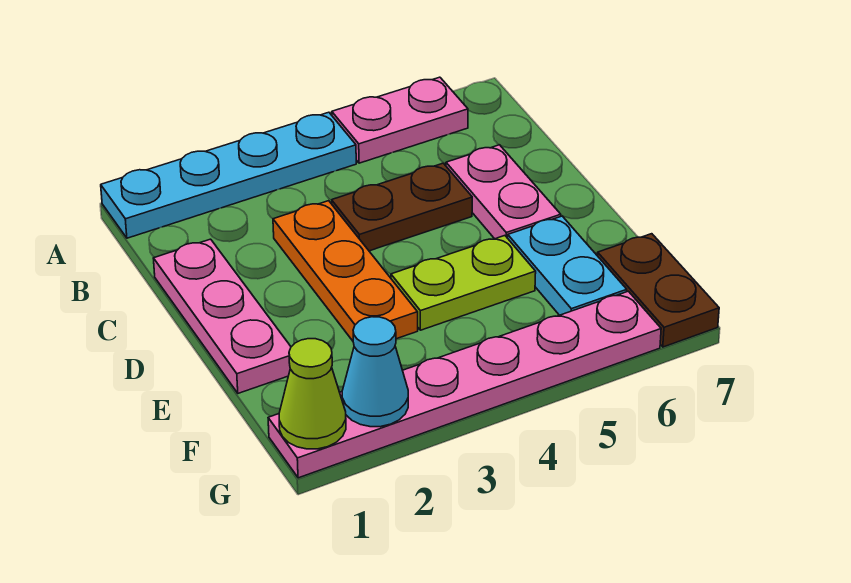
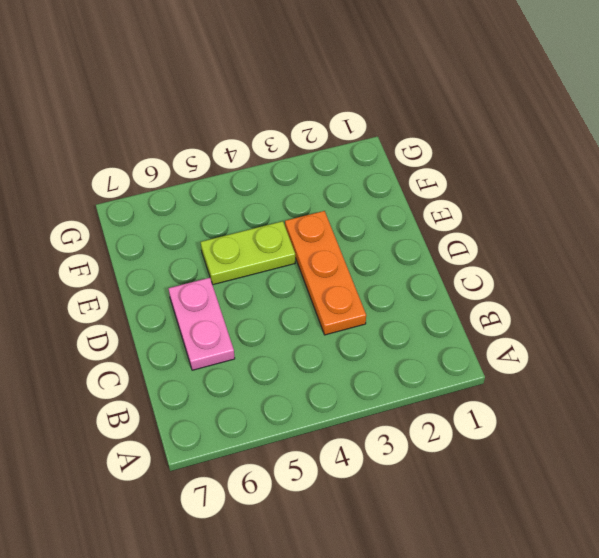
none -> cyan 1x4 plate [101,112,356,238]
none -> pink 1x2 plate [332,77,468,163]
none -> pink 1x3 plate [153,239,291,393]

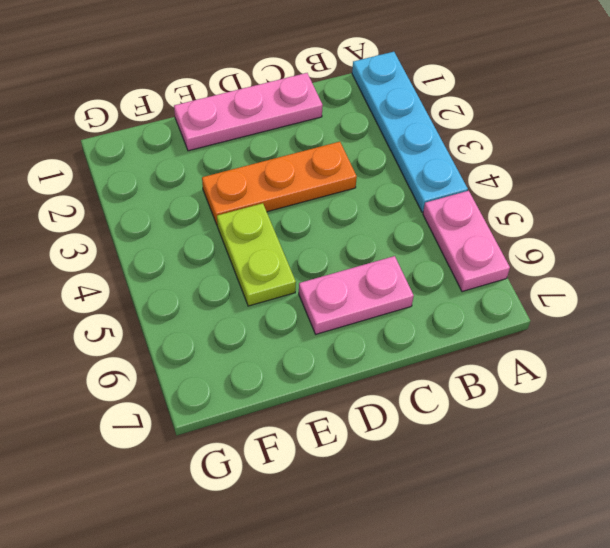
none -> brown 1x2 plate [332,163,472,251]
none -> cyan 1x2 plate [508,216,627,315]
none -> brown 1x2 plate [598,234,719,347]

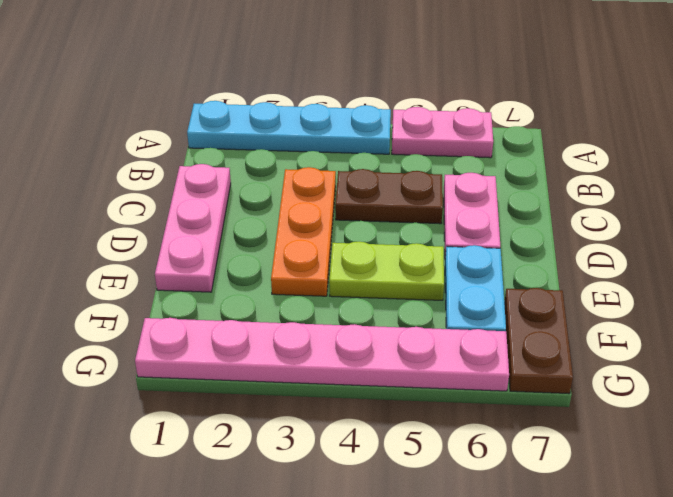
none -> lime 1x1 cone [279,339,346,449]
none -> cyan 1x1 cone [342,317,408,427]

